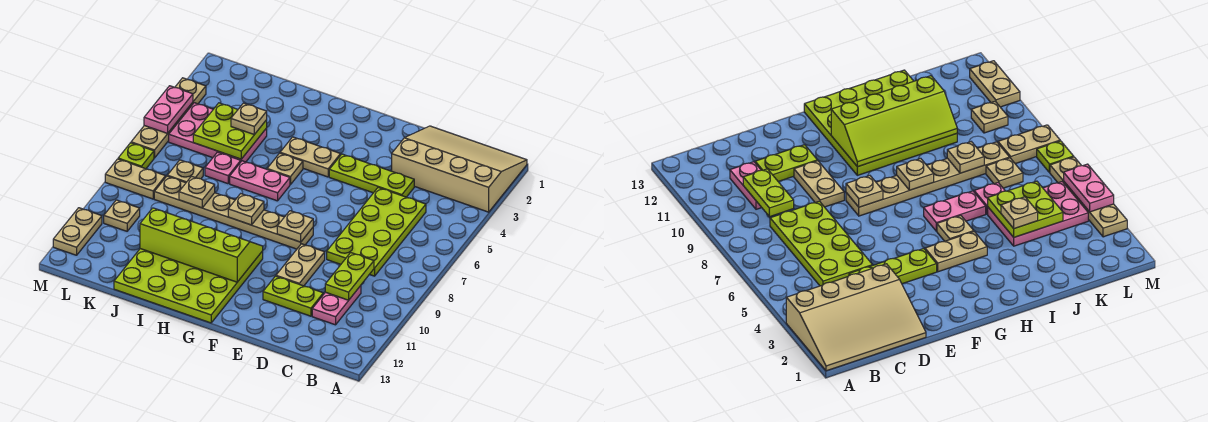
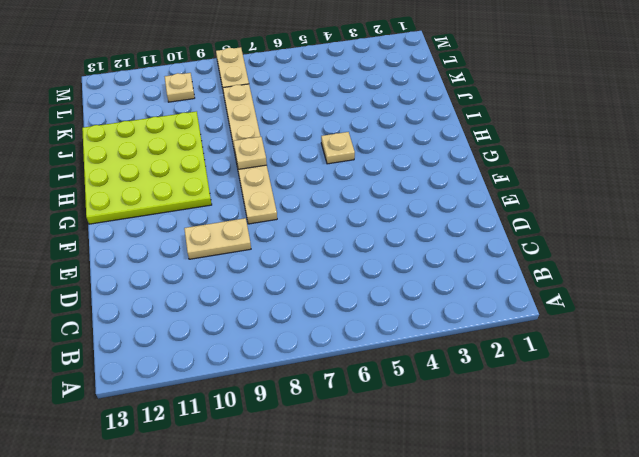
none -> tan 3x4 slope [392,126,527,212]
none -> lime 2x4 plate [327,188,426,276]
none -> pink 1x2 plate [312,286,361,325]

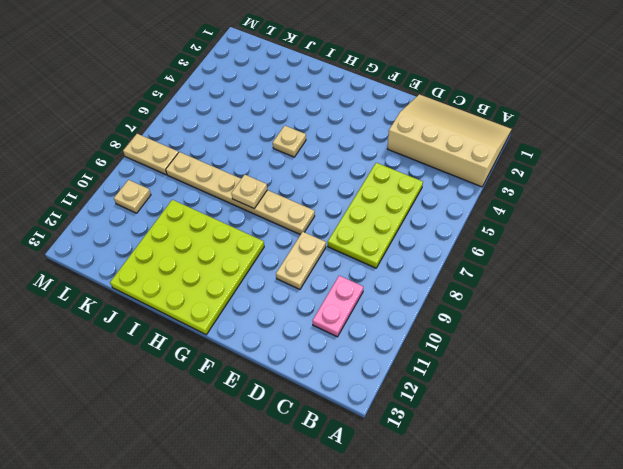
none -> lime 1x3 plate [329,154,414,197]
none -> lime 1x2 plate [263,276,323,316]
none -> tan 1x2 plate [280,137,341,177]

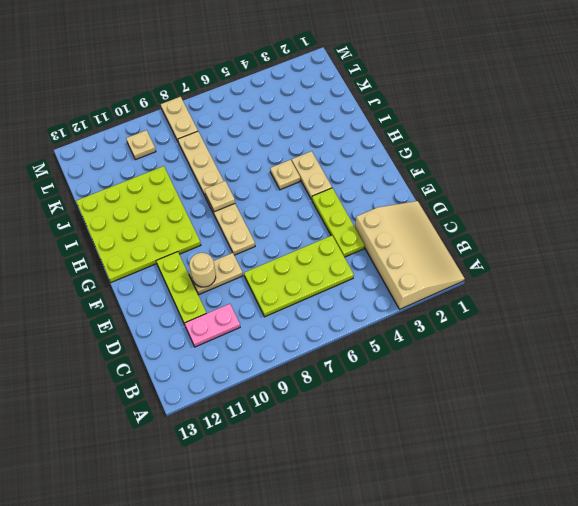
lime 1x3 plate [156,252,207,323] -> lime 1x2 plate [263,276,323,316]
tan 1x1 round brick [189,253,216,287] -> none
none -> pink 1x2 plate [230,161,290,201]
none -> pink 2x3 plate [169,103,267,162]
none -> pink 1x1 plate [205,152,241,184]

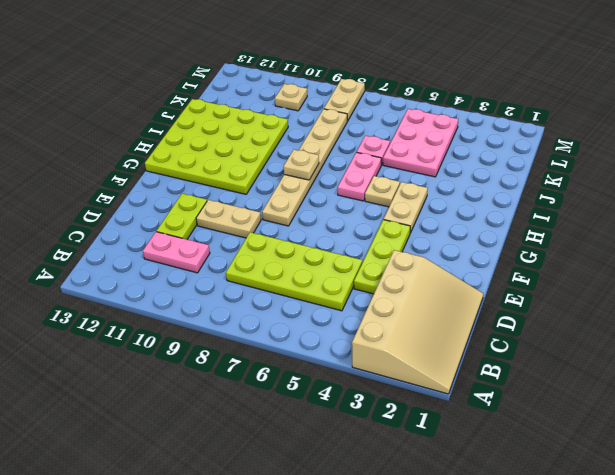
none -> tan 1x1 plate [167,160,203,183]
none -> tan 1x4 plate [131,78,206,158]
none -> lime 1x1 plate [118,143,154,169]

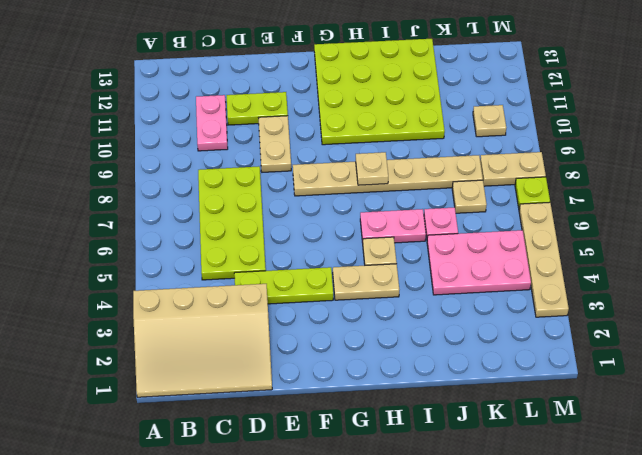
none -> tan 1x2 plate [53,208,102,255]
none -> lime 1x2 plate [325,253,374,300]
none -> tan 1x1 plate [277,211,313,242]

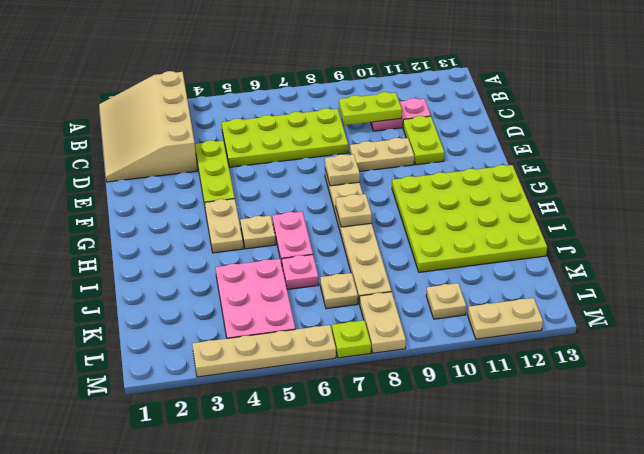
none -> lime 2x4 slope [140,208,263,282]
none -> lime 2x2 plate [193,103,267,159]
none -> tan 1x1 plate [179,176,215,208]

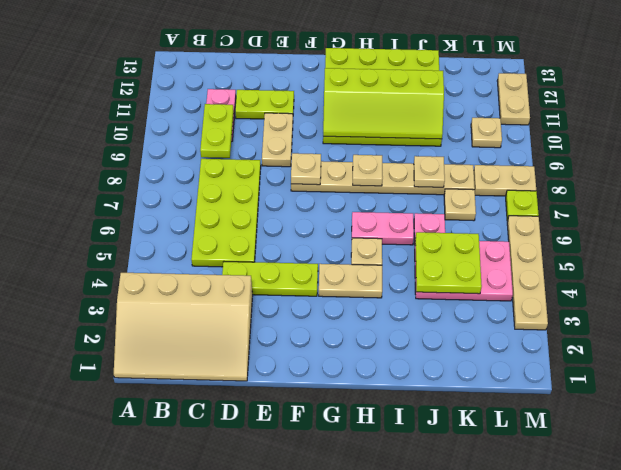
none -> pink 1x2 plate [144,86,193,133]
none -> tan 1x1 plate [231,103,267,134]

